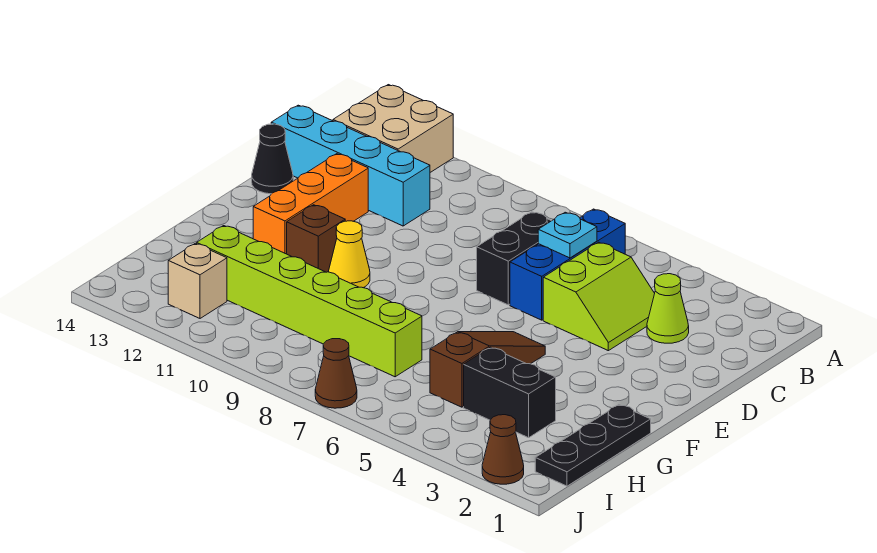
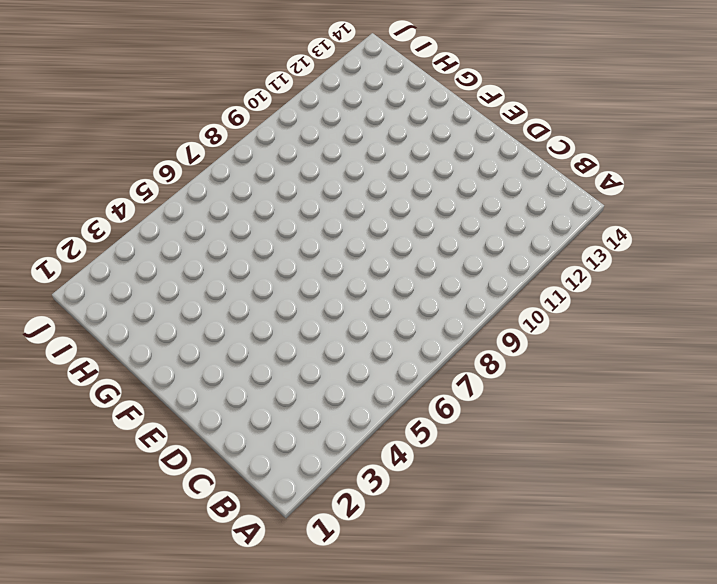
none -> tan 2x2 brick [333,85,453,172]
none -> blue 1x3 brick [510,209,625,320]
none -> lime 1x1 cone [647,274,689,343]

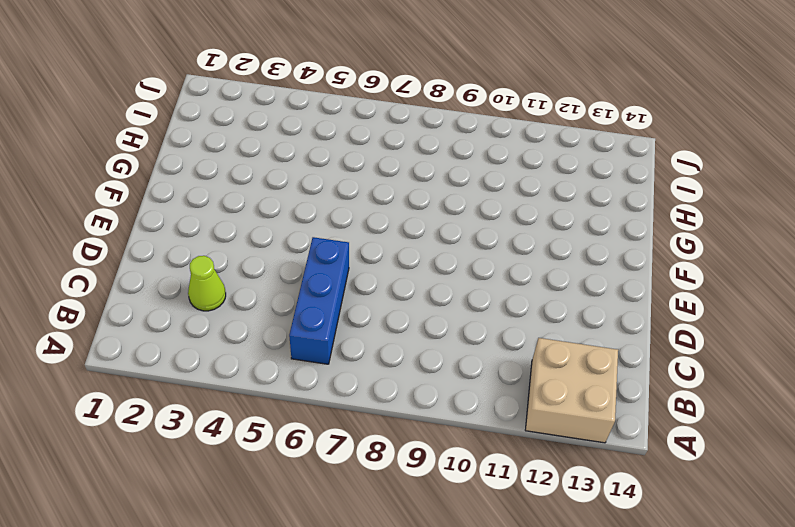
none -> lime 2x2 slope [543,242,655,351]
none -> black 1x2 brick [477,212,551,305]
none -> cyan 1x4 brick [271,105,430,226]

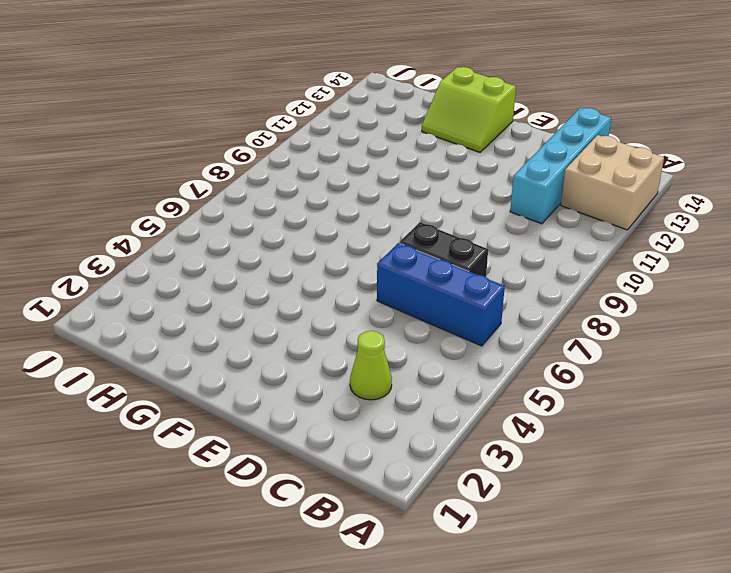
lime 2x2 slope [422,67,516,152] -> lime 2x2 slope moved to [543,242,655,351]
none -> orange 1x3 brick [253,154,368,254]
none -> black 1x1 cone [252,124,293,194]
none -> brown 1x3 slope [430,332,545,407]

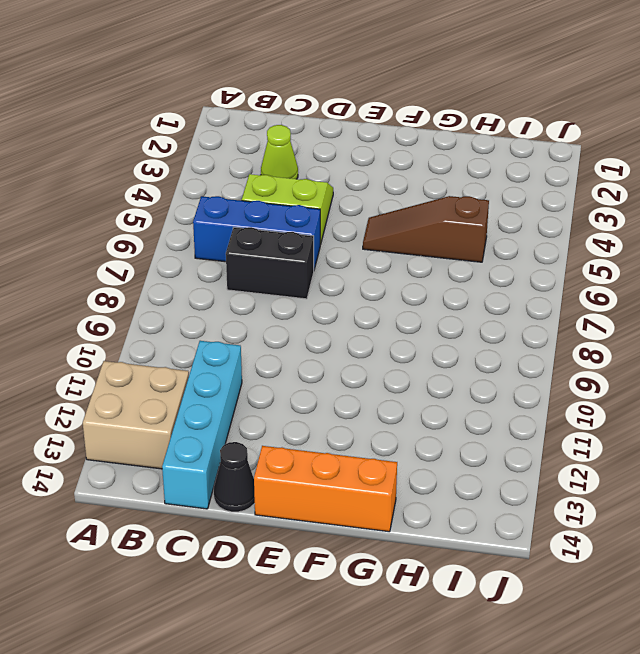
orange 1x3 brick [254,446,397,532] -> orange 1x3 brick moved to [253,154,368,254]
none -> yellow 1x1 cone [329,221,370,288]
none -> brown 1x1 brick [287,205,345,272]
none -> black 1x3 plate [535,405,651,486]

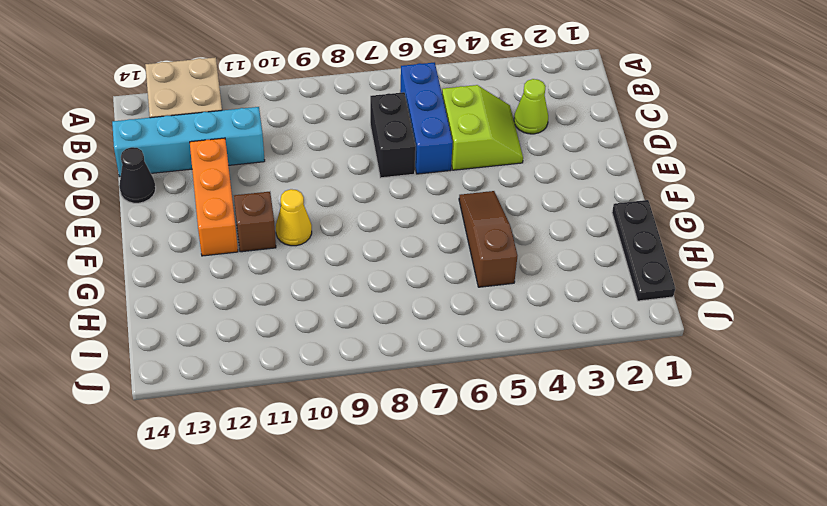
none -> black 1x2 brick [464,347,556,438]
none -> lime 1x6 brick [197,226,422,377]
none -> tan 1x1 brick [168,243,227,318]

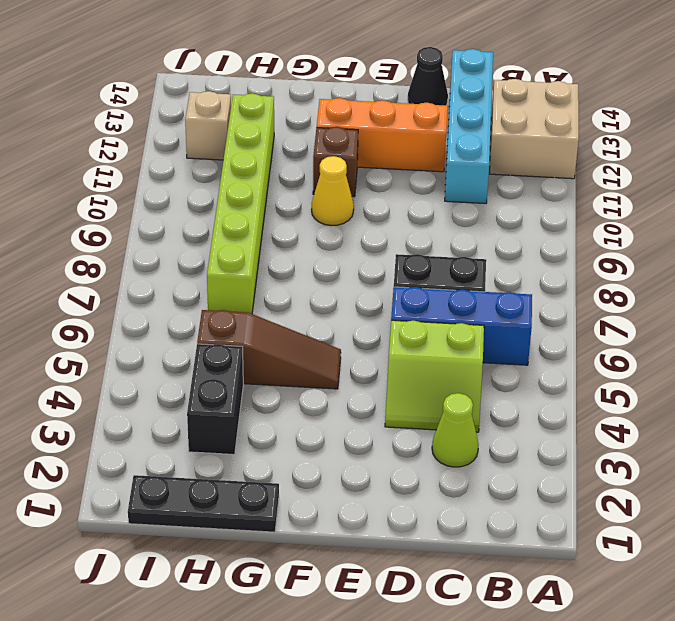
none -> brown 1x1 cone [482,415,524,484]
none -> brown 1x1 cone [315,339,357,408]
none -> cyan 1x1 plate [538,212,597,258]

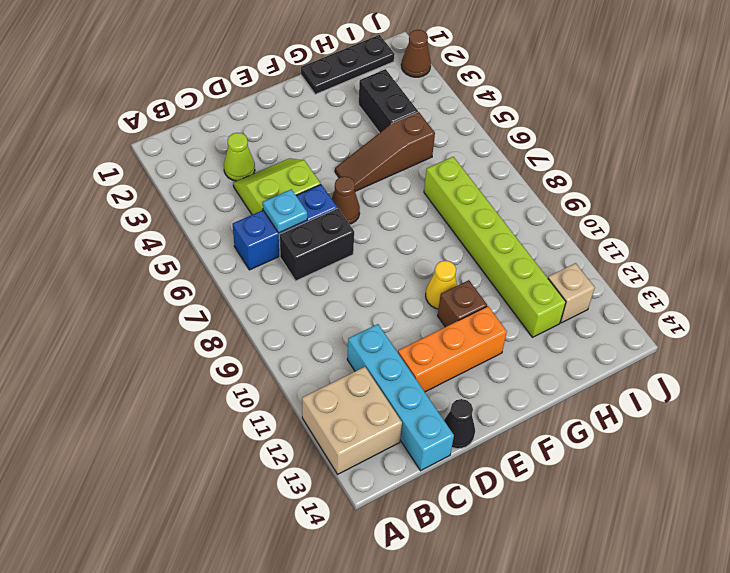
brown 1x1 cone [332,176,360,224] -> brown 1x1 cone moved to [315,339,357,408]

